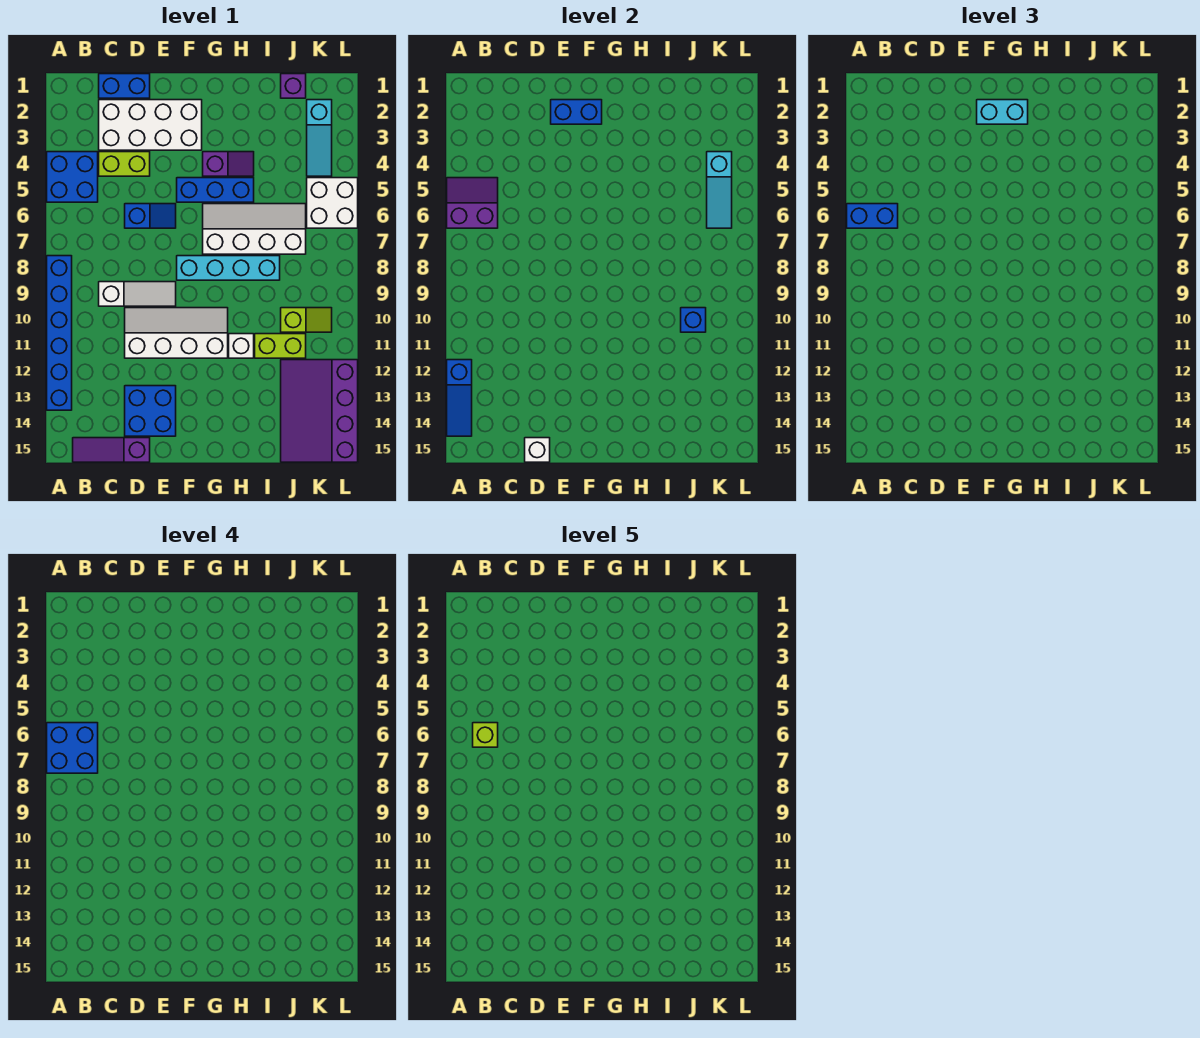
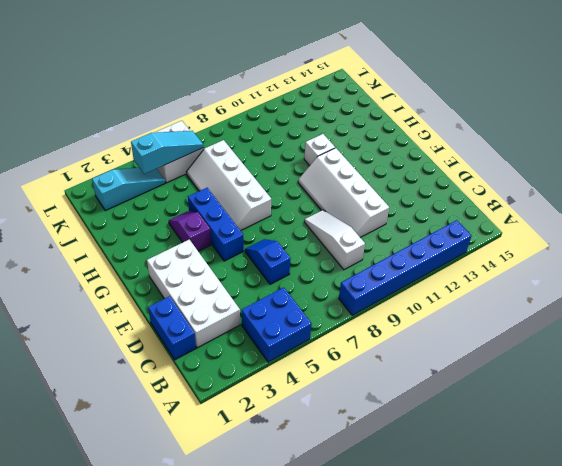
none -> purple 1x3 slope [73,438,150,462]
none -> lime 1x2 brick [99,152,150,176]
none -> blue 2x2 brick [125,386,176,436]
none -> cyan 1x4 brick [177,256,280,280]

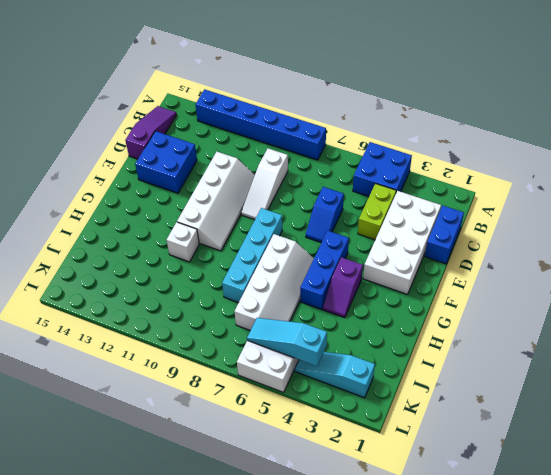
none -> lime 1x2 brick [255,334,306,358]
none -> purple 1x1 brick [281,74,306,98]
none -> lime 1x2 slope [281,308,332,332]
none -> purple 3x4 slope [281,360,358,462]

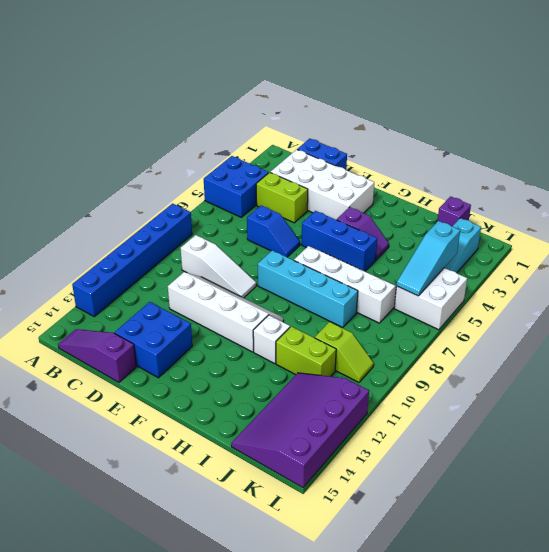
none -> purple 2x2 slope [447,178,498,228]
none -> blue 1x3 slope [447,360,472,436]
none -> white 1x1 brick [525,438,550,462]
none -> blue 1x2 brick [551,100,602,124]

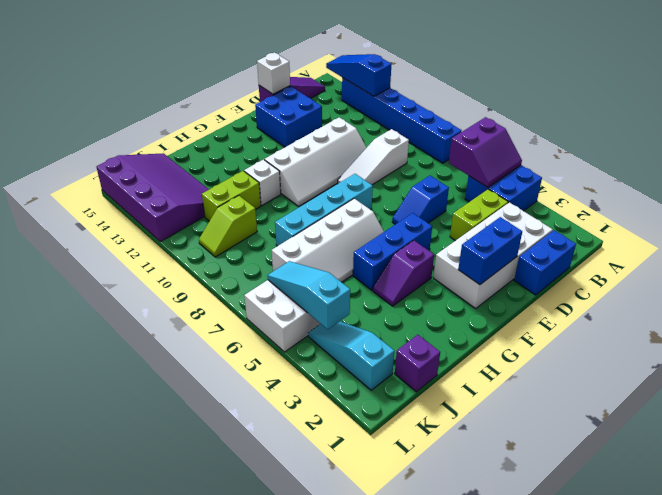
none -> blue 1x1 brick [681,308,706,332]
none -> blue 1x2 brick [847,204,898,228]
none -> cyan 1x2 brick [977,100,1028,124]
none -> blue 2x2 brick [47,723,98,773]

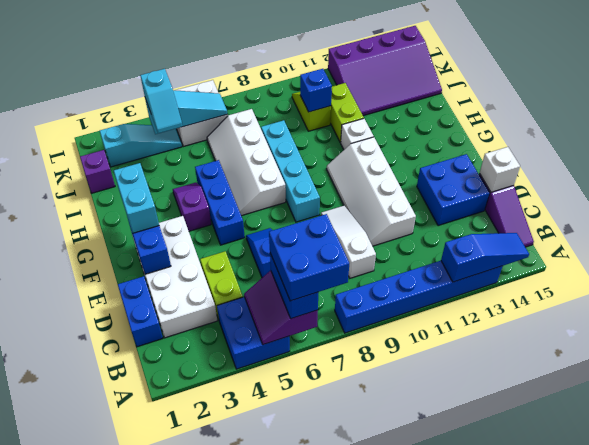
cyan 1x2 slope [140,69,183,133] -> none
none -> lime 1x1 brick [473,723,498,747]

